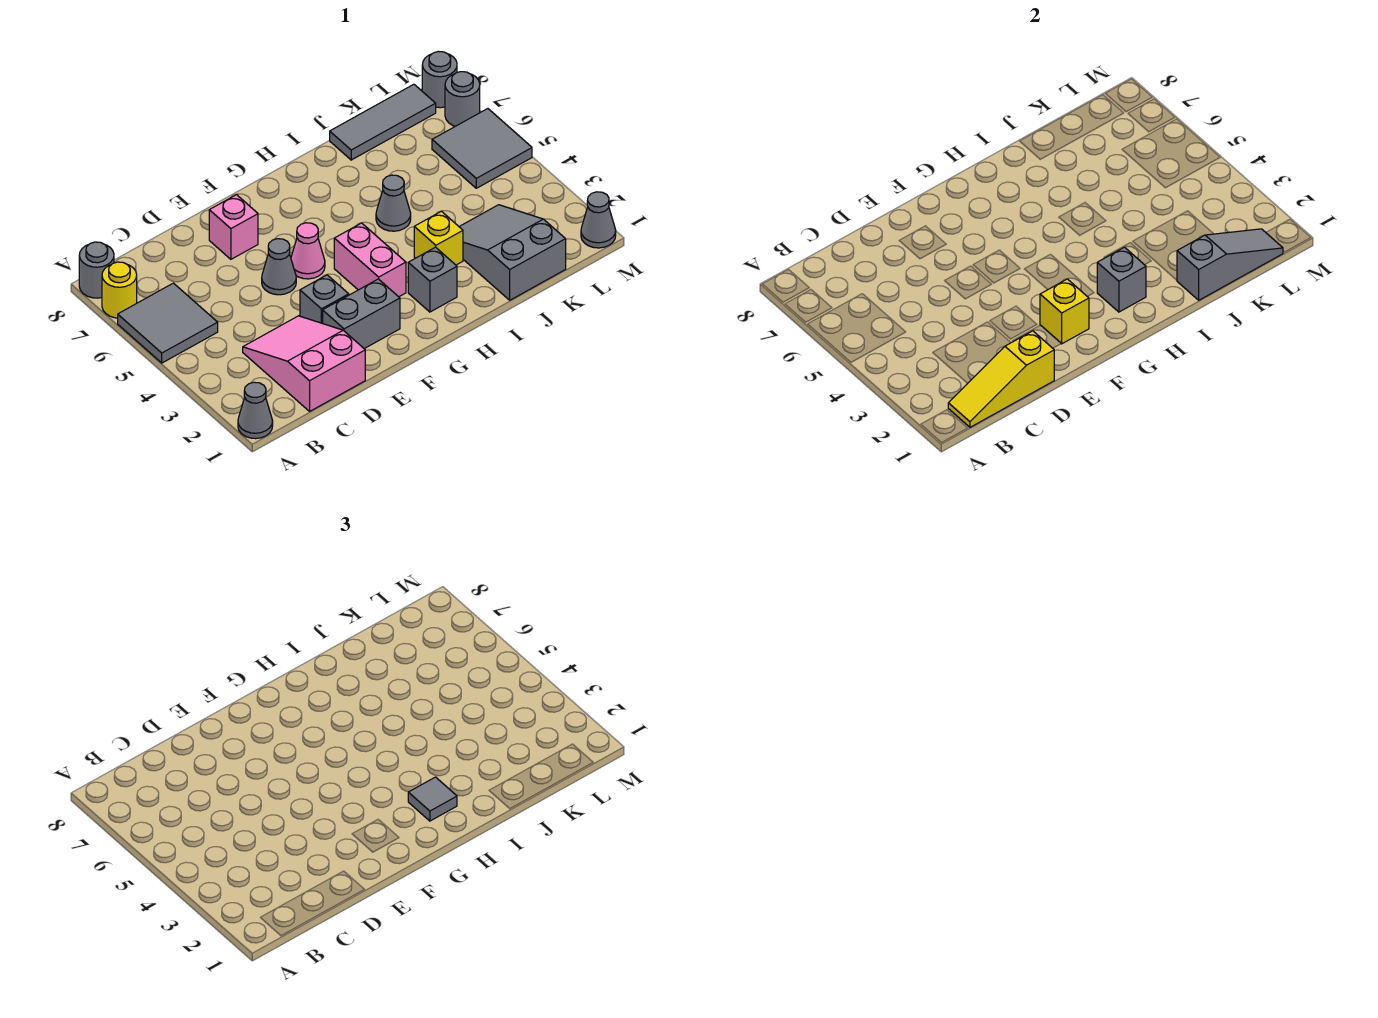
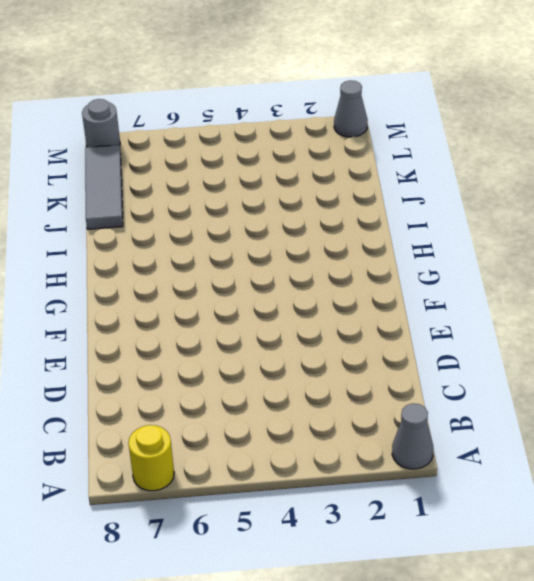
none -> grey 2x2 tile [118,283,218,363]
none -> grey 1x1 round brick [79,242,114,298]
none -> pink 2x3 slope [243,316,365,411]

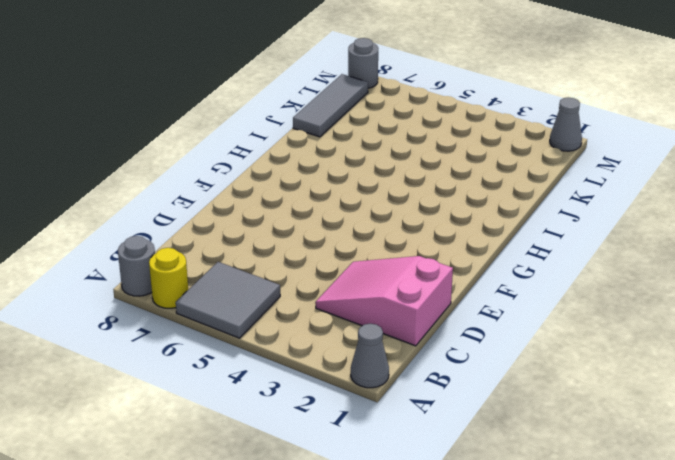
none -> grey 1x2 brick [323,279,400,349]
none -> grey 1x1 brick [300,275,349,323]
none -> grey 1x1 cone [262,239,296,295]

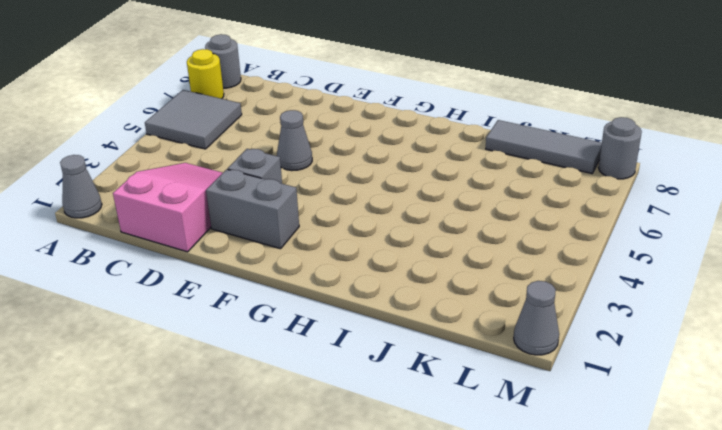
none -> pink 1x1 brick [209,195,258,259]
none -> pink 1x1 cone [291,223,325,279]
none -> pink 1x2 brick [334,223,406,297]

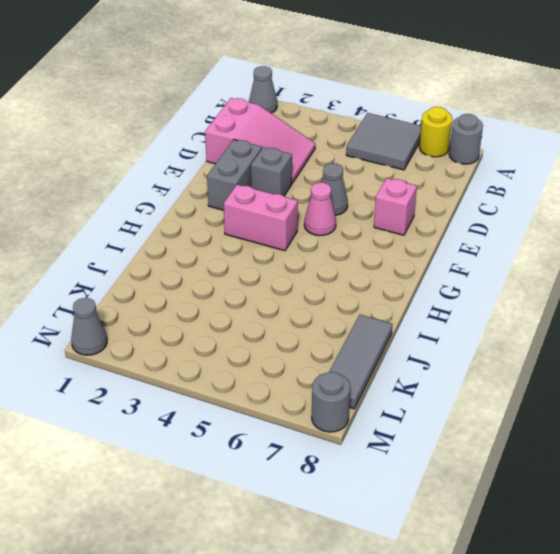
none -> grey 1x1 brick [408,247,457,312]
none -> yellow 1x1 brick [414,211,463,265]
none -> grey 1x1 cone [376,175,411,231]

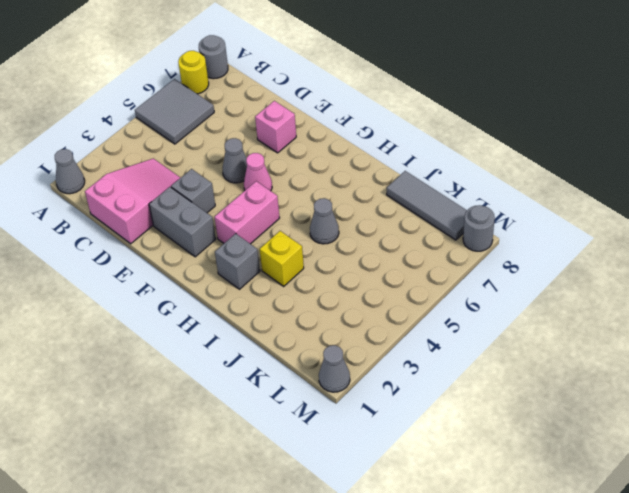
none -> grey 2x3 slope [459,205,566,300]
none -> grey 2x2 tile [432,109,532,188]
none -> grey 1x1 round brick [445,72,480,126]

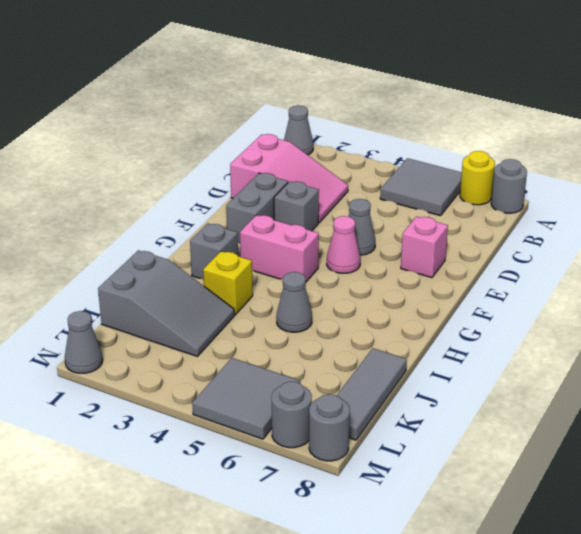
none -> yellow 1x3 slope [948,331,1054,427]
none -> yellow 1x1 brick [1040,279,1089,344]
none -> grey 1x1 brick [1097,247,1146,312]

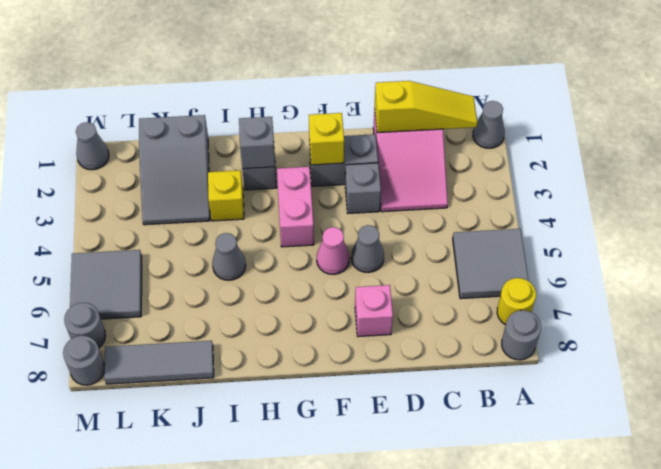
none -> grey 1x3 slope [1177,229,1283,300]
none -> grey 1x1 tile [408,777,457,821]

